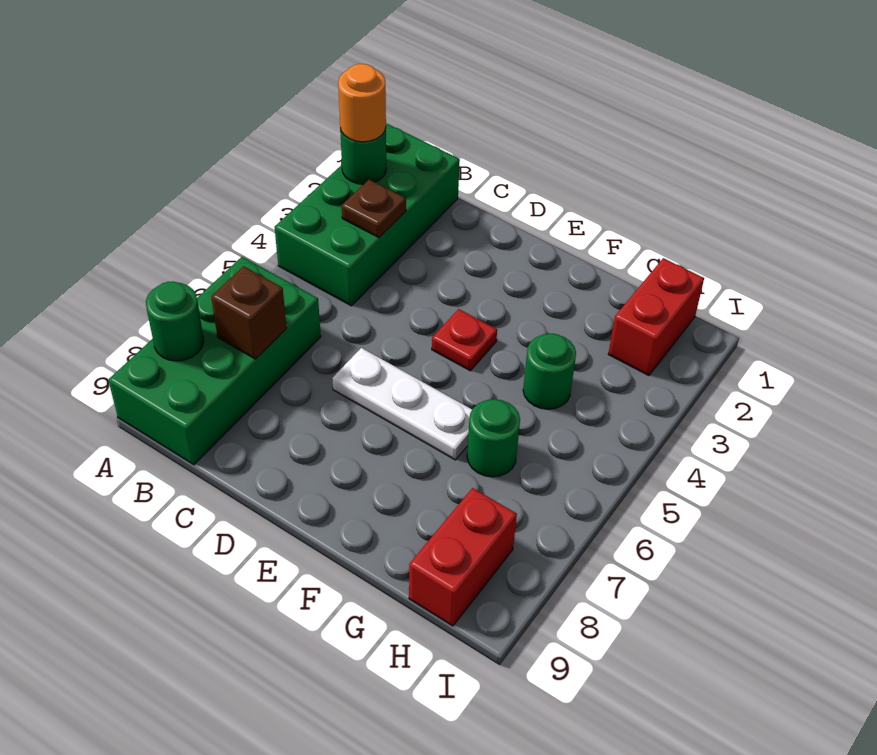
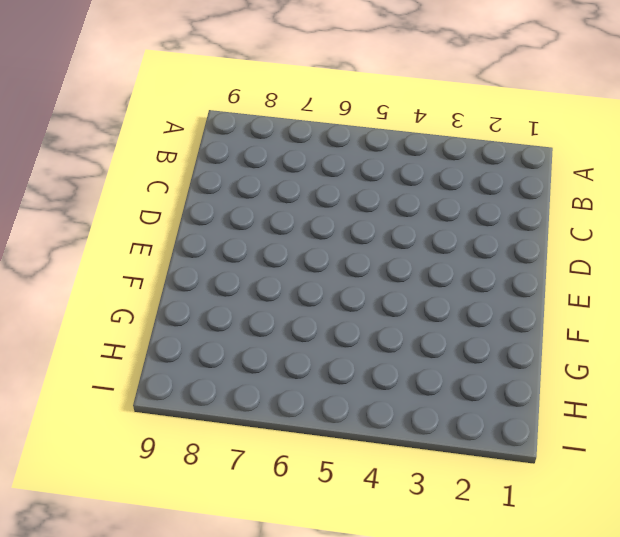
none -> green 2x4 brick [275,124,460,306]
none -> green 2x4 brick [108,257,321,465]
none -> white 1x3 plate [332,348,472,460]

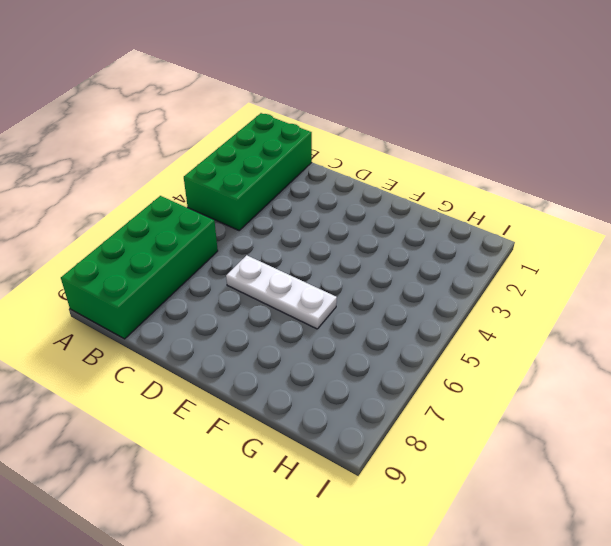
none -> red 1x1 plate [432,309,497,371]
none -> green 1x1 round brick [523,334,576,409]
none -> green 1x1 round brick [467,399,520,477]

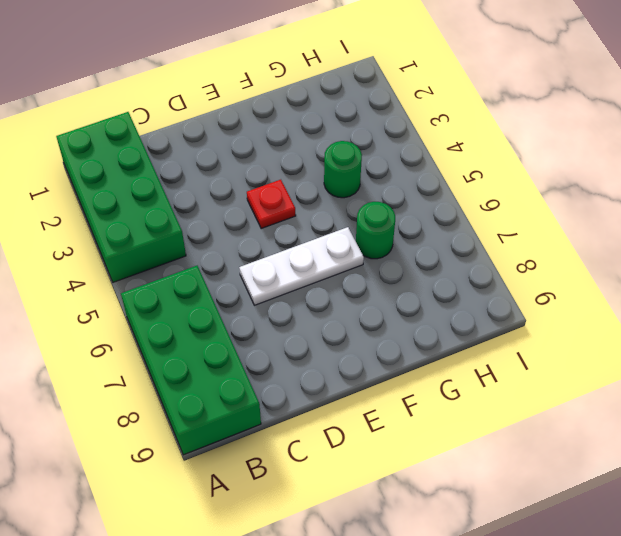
none -> red 1x2 brick [608,258,704,376]
none -> red 1x2 brick [409,488,517,626]
none -> green 1x1 round brick [340,128,386,184]

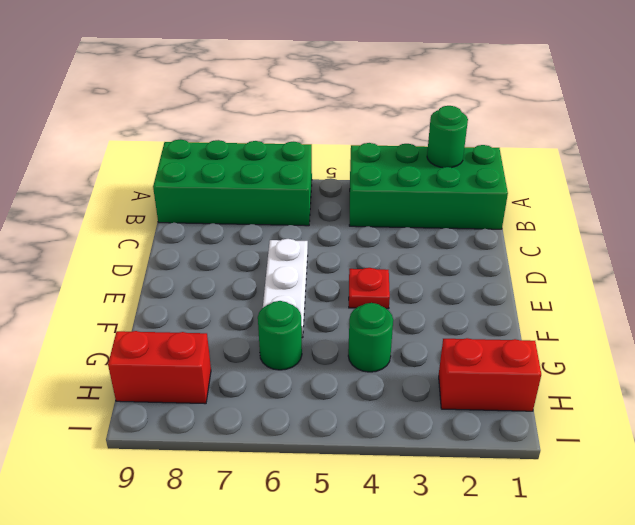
none -> green 1x1 round brick [146,282,204,361]
none -> brown 1x1 plate [342,180,406,238]
none -> brown 1x1 brick [211,266,287,359]

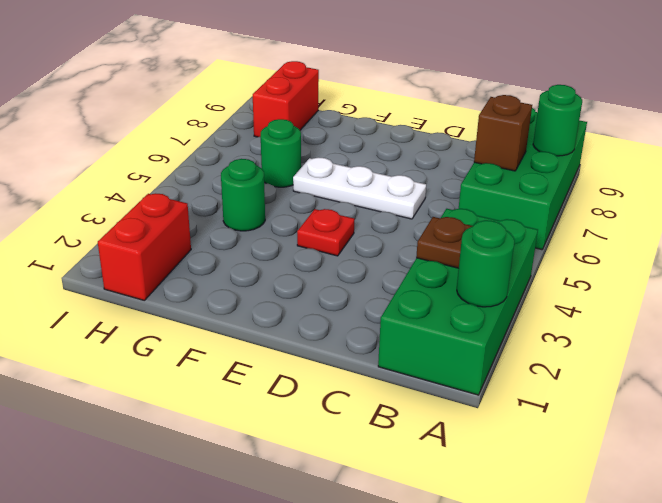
none -> orange 1x1 round brick [338,64,386,142]

